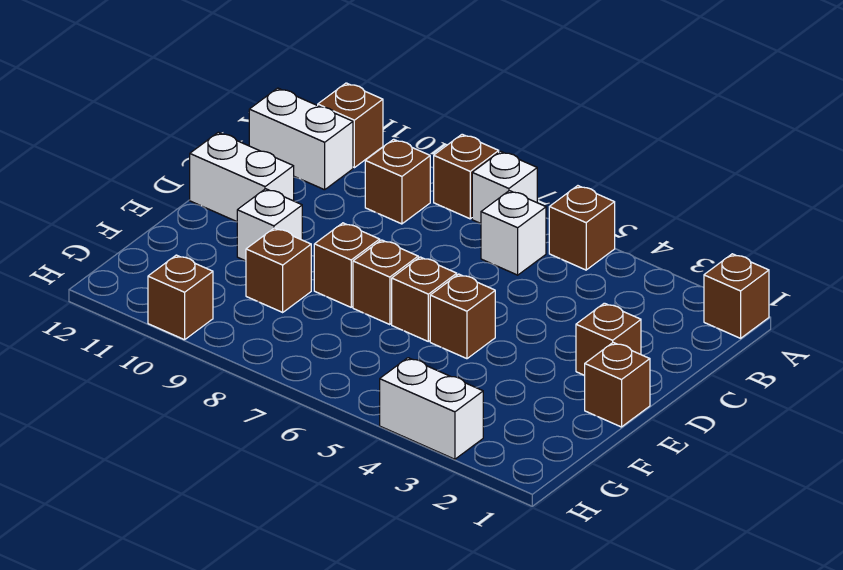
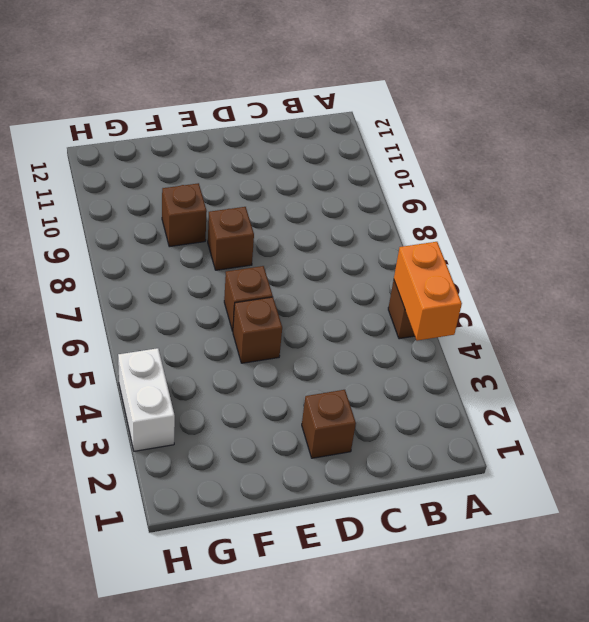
orange 1x2 brick [394,242,462,341] -> none
none -> brown 1x1 brick [704,254,769,338]
none -> white 1x1 brick [472,151,537,223]
none -> brown 1x1 brick [434,134,499,219]

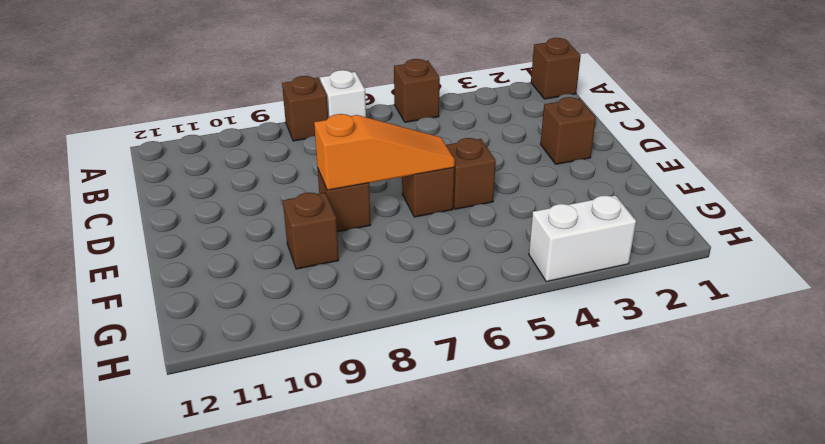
orange 1x3 slope [314,114,455,190] -> none
none -> brown 1x1 brick [318,83,383,168]
none -> white 1x1 brick [481,191,546,275]
none -> brown 1x1 brick [365,139,430,224]

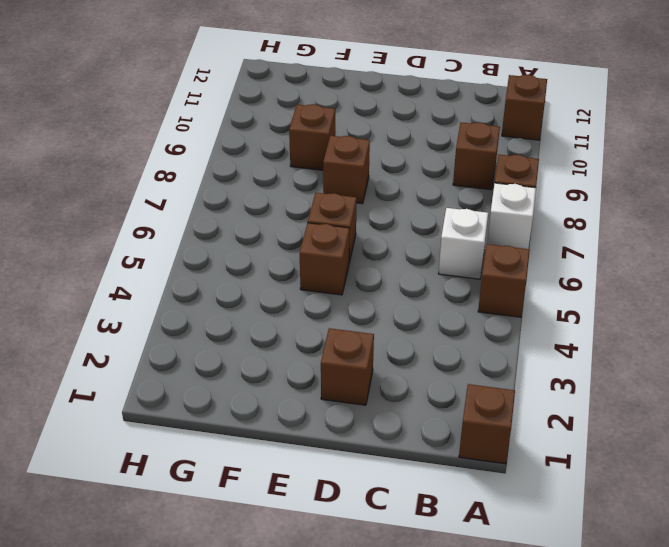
none -> white 1x2 brick [249,88,353,190]
none -> white 1x2 brick [190,132,294,222]
none -> brown 1x1 brick [584,343,650,427]

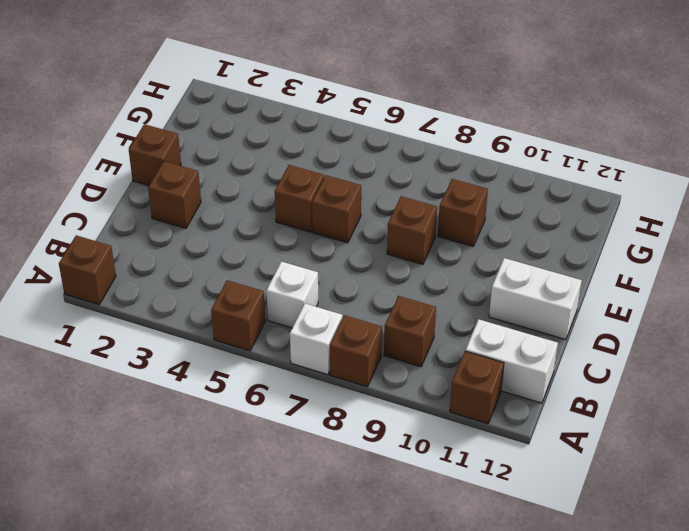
none -> brown 1x1 brick [353,240,418,325]
none -> white 1x1 brick [237,189,302,261]
none -> white 1x2 brick [380,358,483,459]

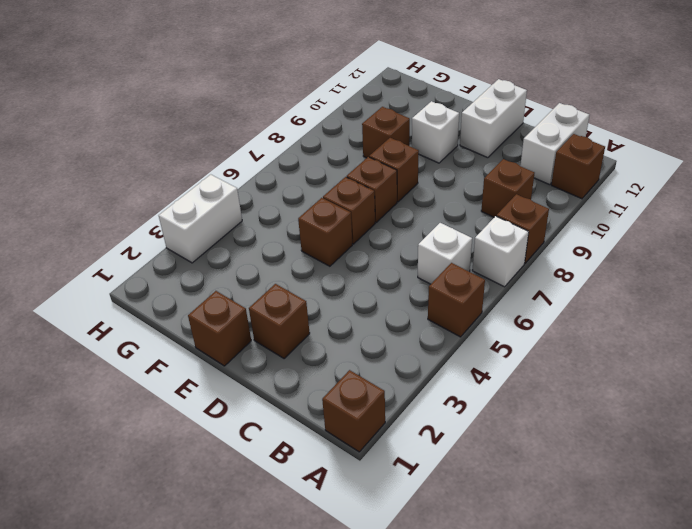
none -> brown 1x1 brick [148,255,213,340]

